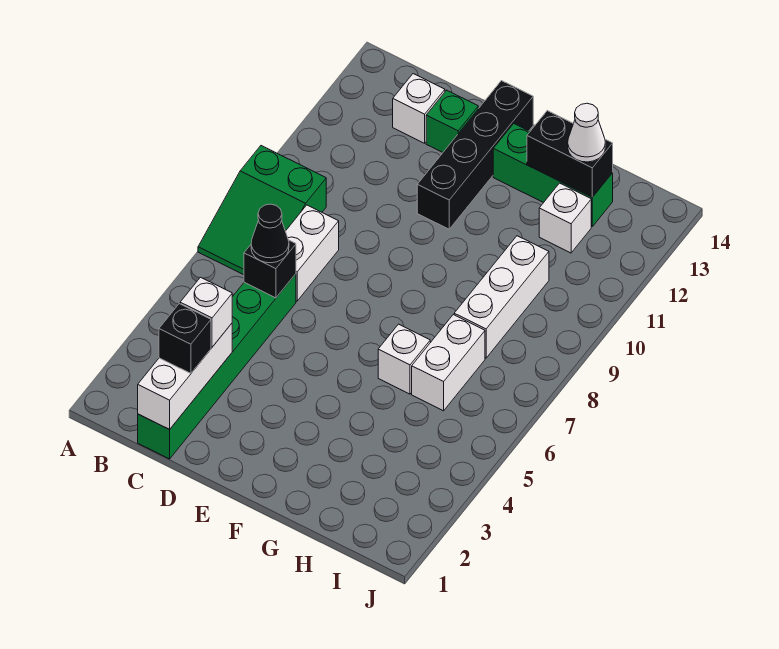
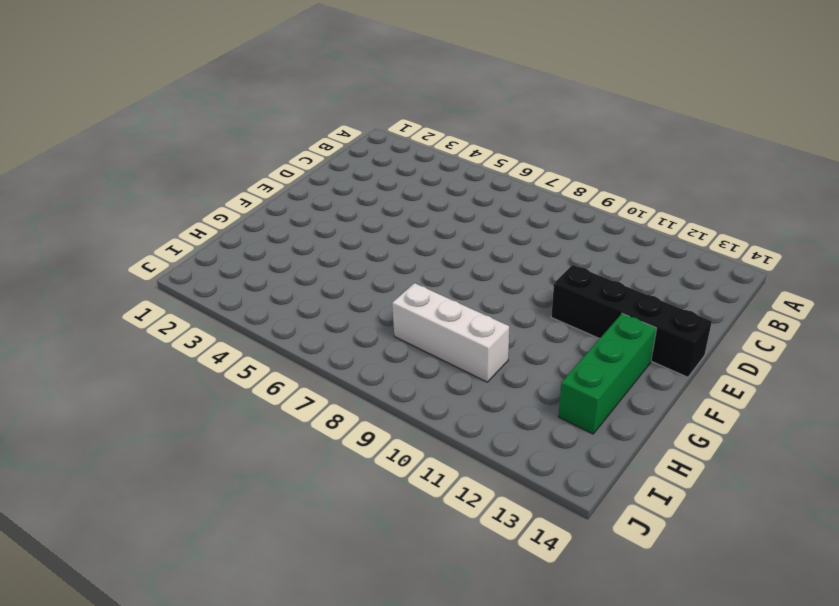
none -> green 2x3 slope [198,146,326,275]
none -> green 1x6 brick [138,274,296,459]
none -> white 1x2 brick [286,205,339,301]

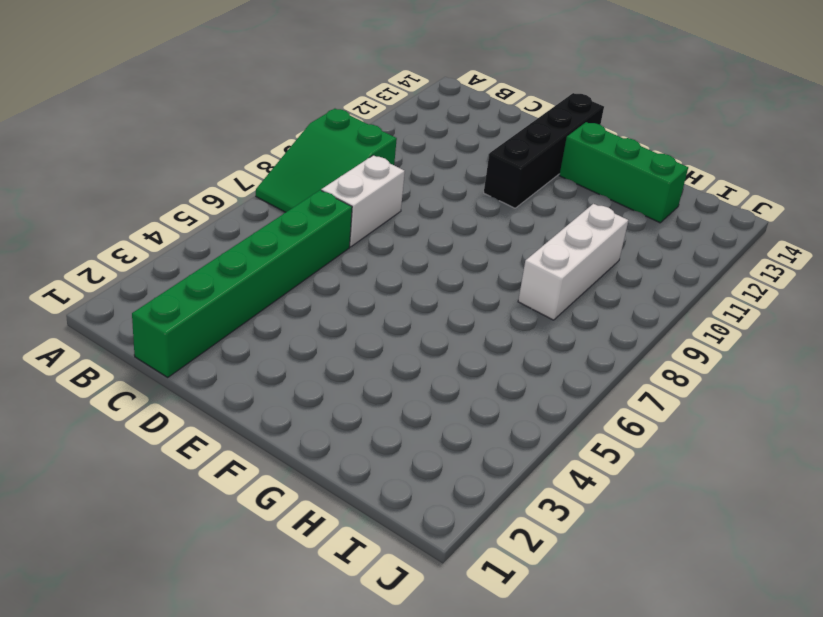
none -> white 1x1 brick [393,74,445,143]
none -> green 1x1 brick [426,90,478,152]
none -> white 1x1 brick [378,324,430,394]

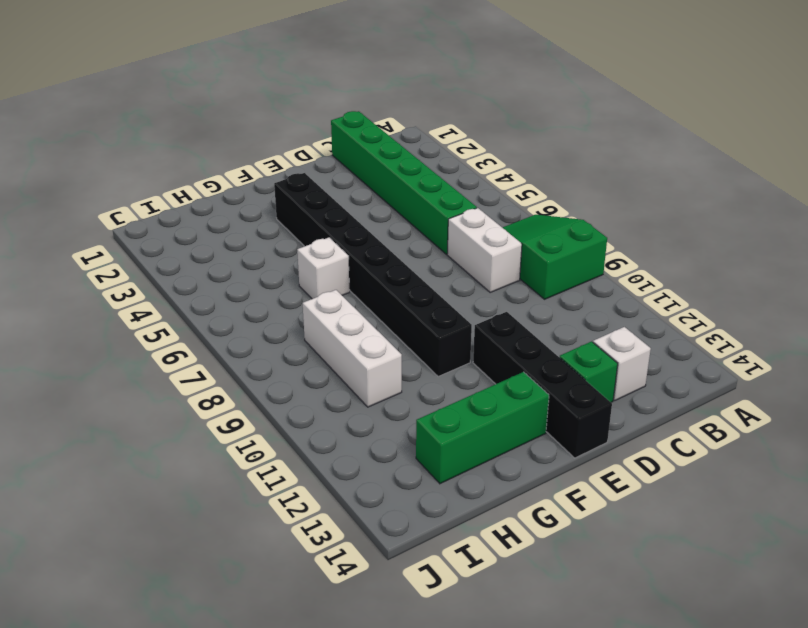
black 1x8 brick [274,173,472,377] -> none
none -> white 1x2 brick [412,315,485,411]
none -> white 1x1 brick [539,183,591,253]
none -> white 1x3 brick [138,324,232,429]

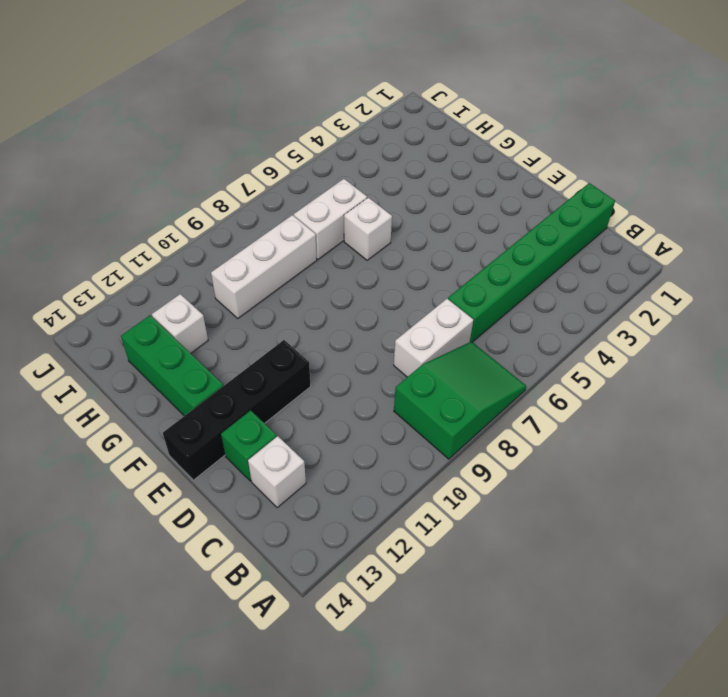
none -> white 1x3 brick [138,324,232,429]
none -> black 1x1 brick [244,240,296,298]
none -> black 1x2 brick [527,111,613,197]

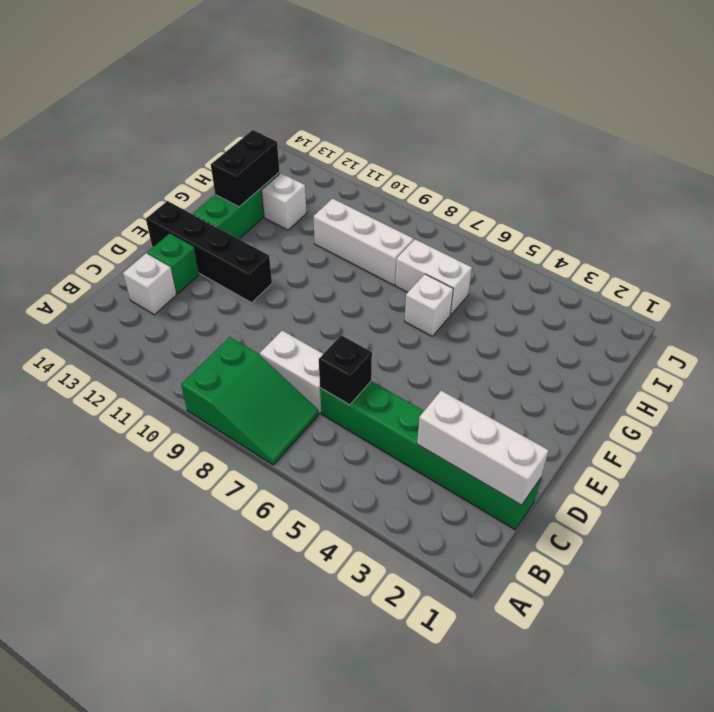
none -> black 1x1 brick [159,304,211,373]
none -> white 1x1 brick [180,277,232,347]
none -> black 1x1 cone [251,204,289,263]

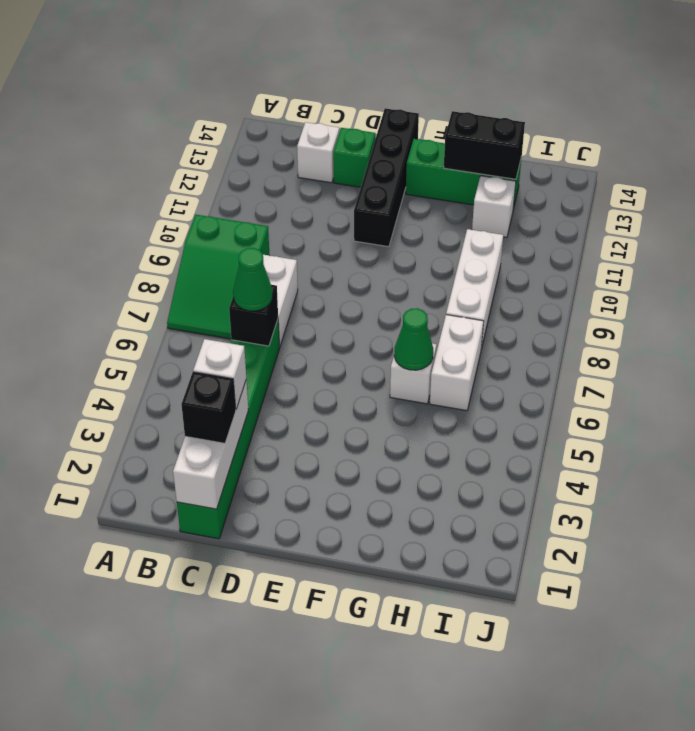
green 1x1 cone [233,248,273,311] -> black 1x1 cone [251,204,289,263]
green 1x1 cone [394,308,433,370] -> none
none -> white 1x1 cone [568,103,605,162]

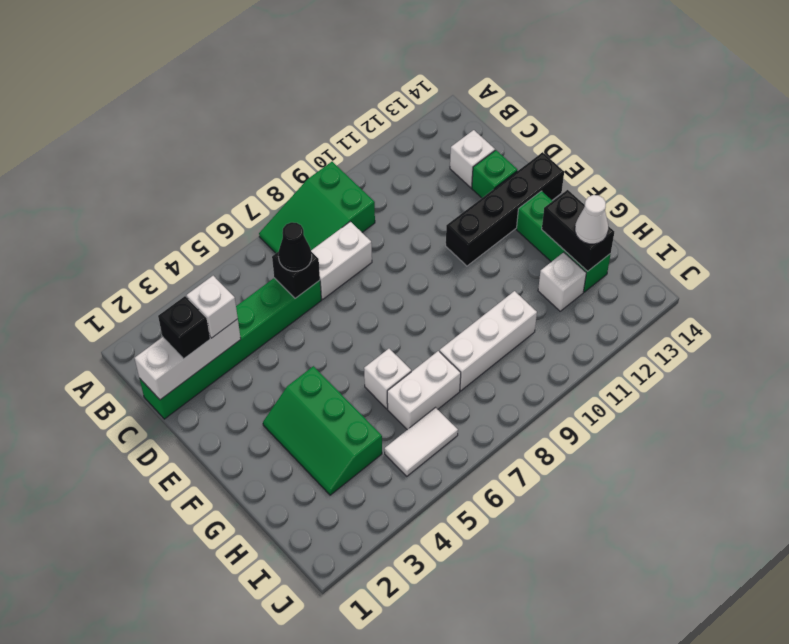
green 2x3 slope [263,366,382,495] -> none
white 1x2 tile [384,408,458,476] -> none

